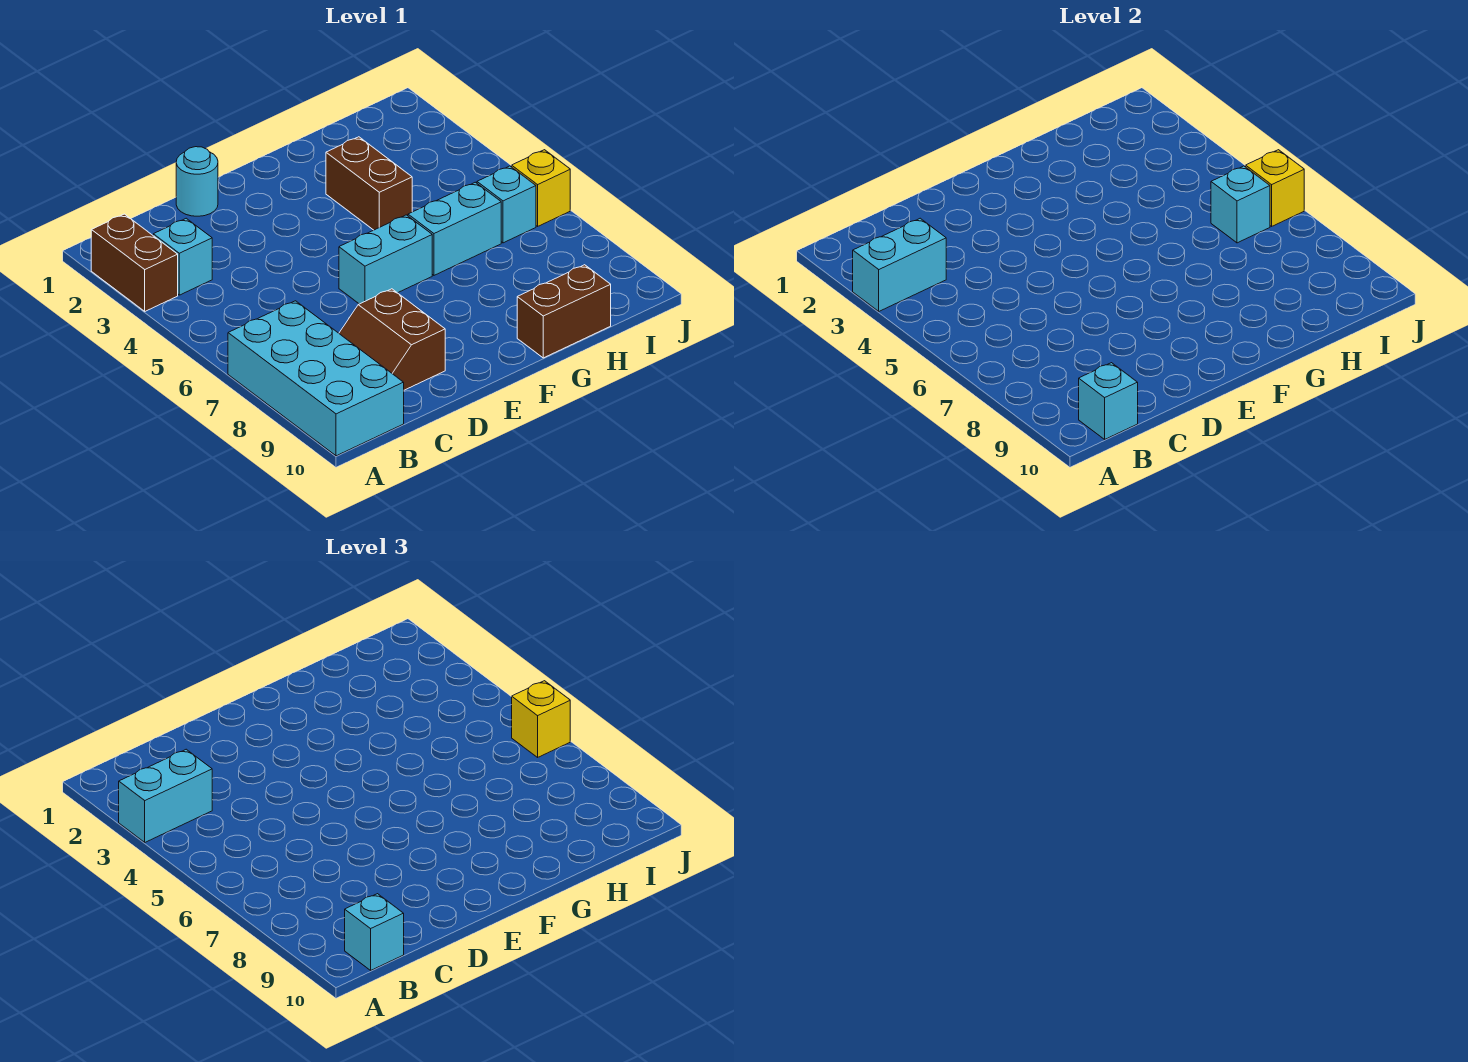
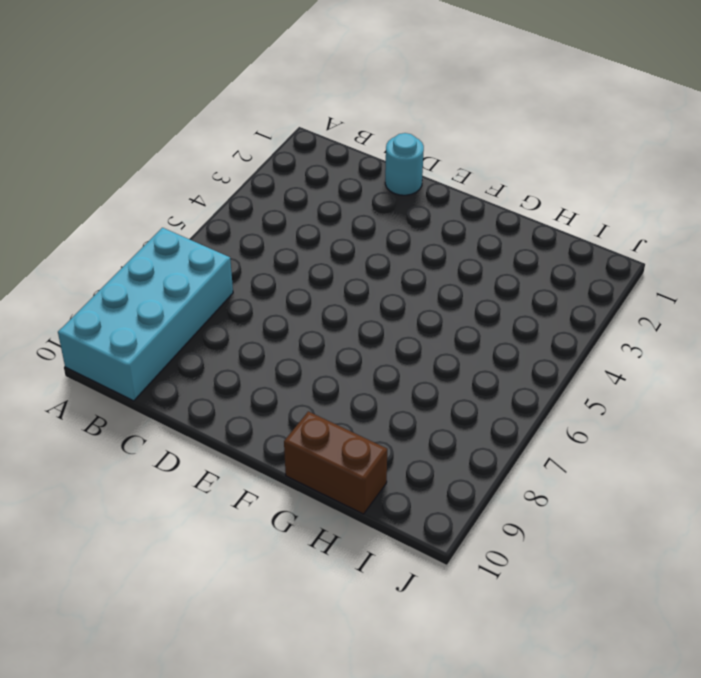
none -> brown 1x2 brick [91,214,178,311]
none -> cyan 1x1 brick [153,218,212,295]
none -> brown 2x2 slope [339,289,445,390]

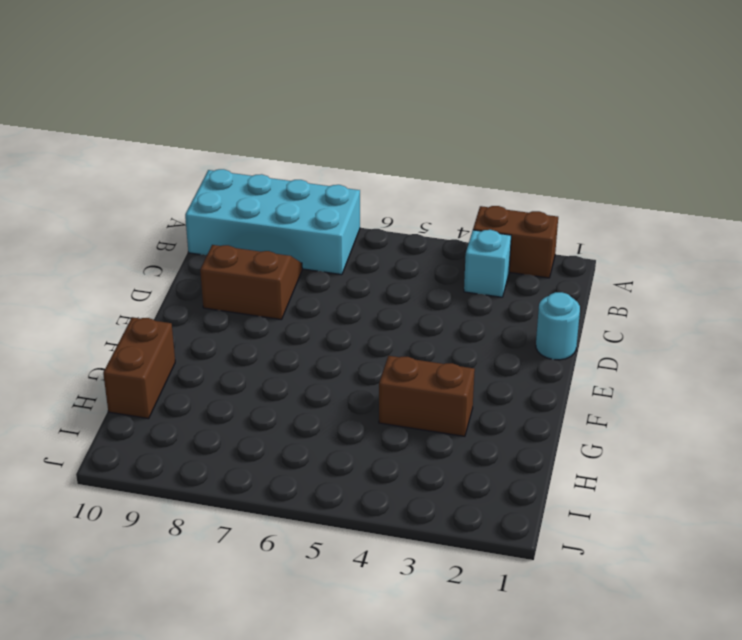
none -> cyan 1x2 brick [339,215,432,304]
none -> cyan 1x2 brick [408,182,501,275]
none -> cyan 1x1 brick [477,166,536,243]

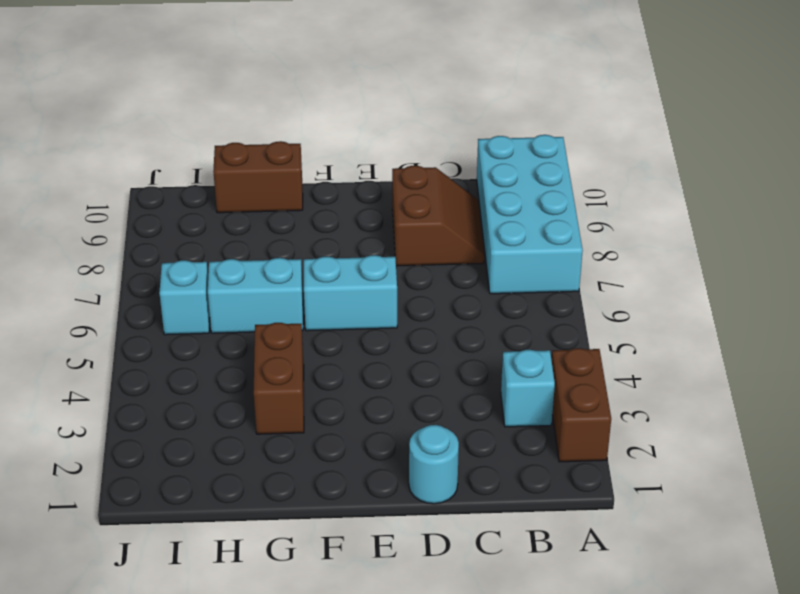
none -> yellow 1x1 brick [512,150,570,226]
none -> cyan 1x2 brick [853,218,946,311]
none -> cyan 1x1 brick [1079,363,1138,439]

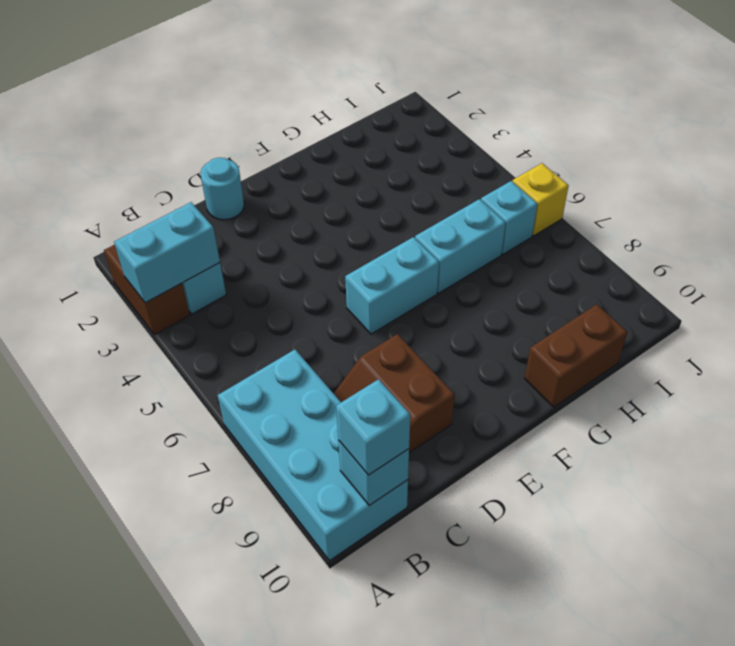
none -> brown 1x2 brick [326,137,412,230]
none -> cyan 1x1 brick [1211,166,1270,243]
none -> yellow 1x1 brick [1246,150,1304,226]

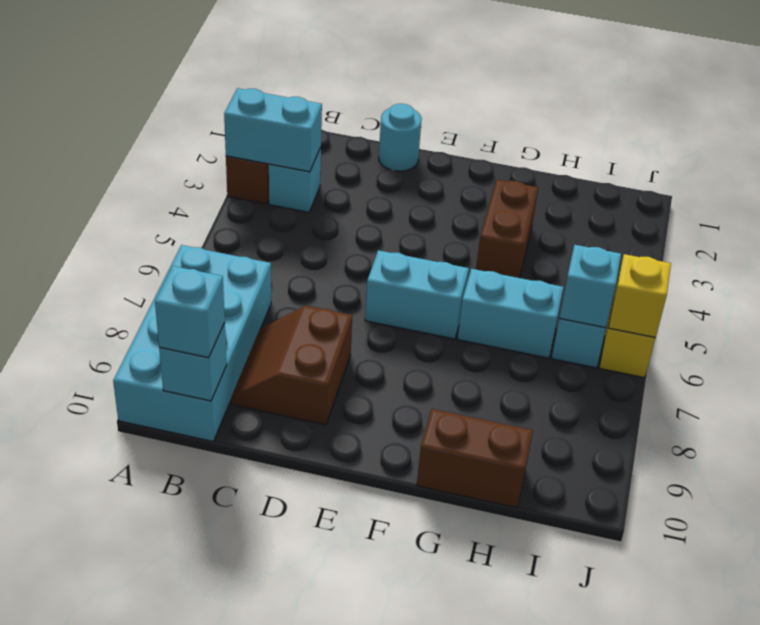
none -> cyan 1x2 brick [119,749,212,842]
none -> yellow 1x1 brick [512,681,570,757]

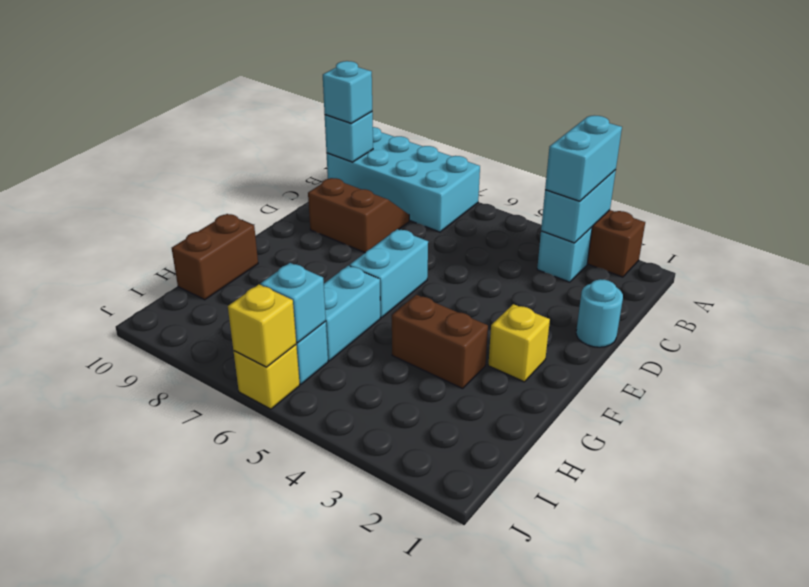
yellow 1x1 brick [488,304,550,382] -> yellow 1x1 brick moved to [512,681,570,757]

